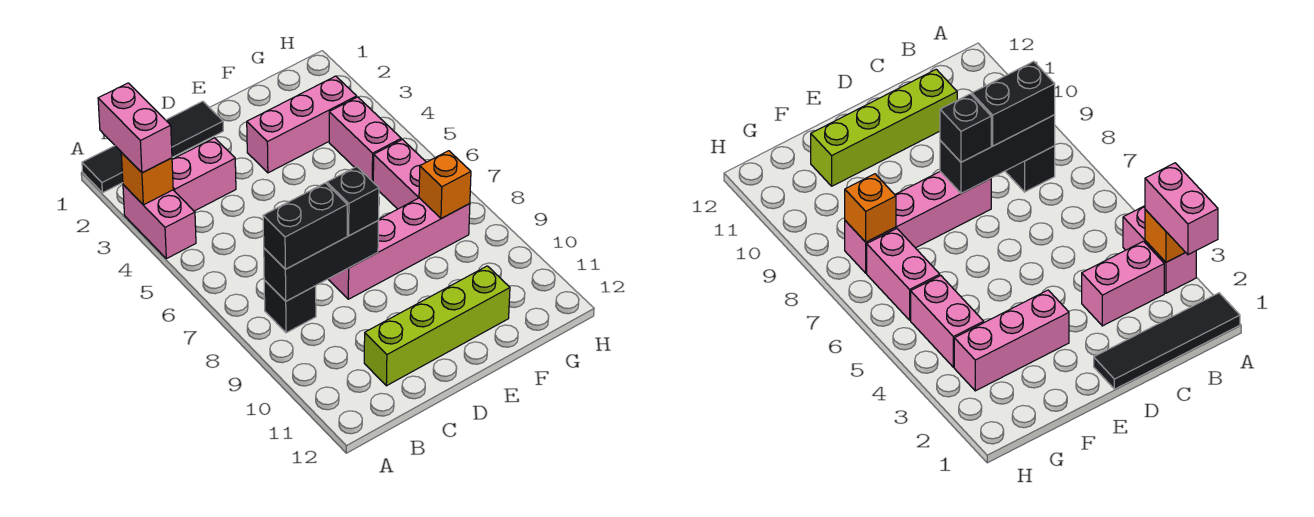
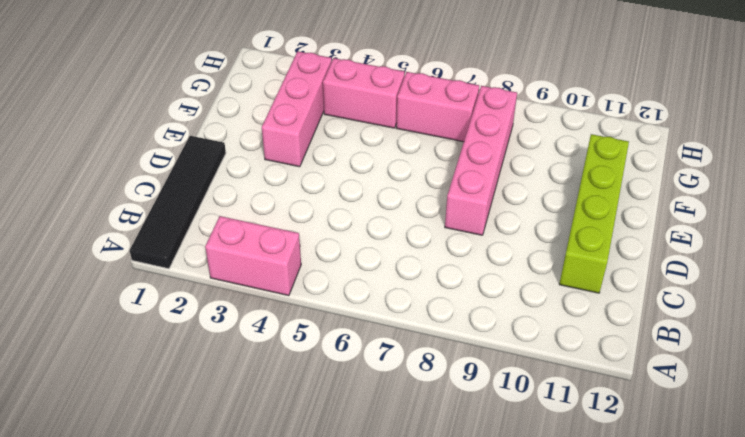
none -> pink 1x2 brick [172,138,236,211]
none -> black 1x1 brick [264,280,316,333]
none -> orange 1x1 brick [121,153,173,205]

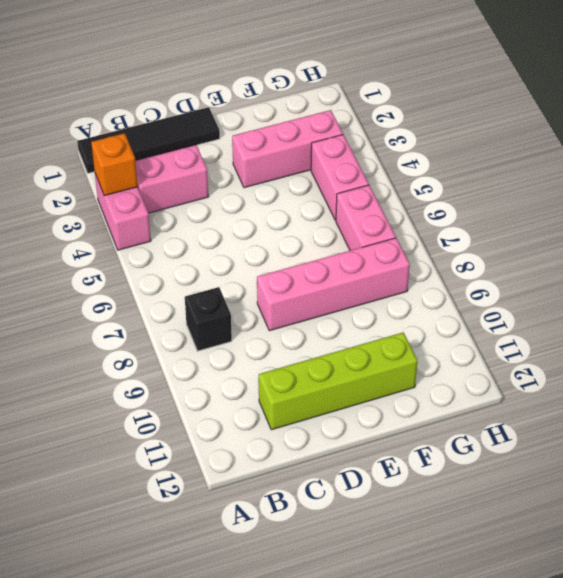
none -> black 1x3 brick [264,220,379,301]
none -> orange 1x1 brick [419,151,471,219]
none -> pink 1x2 brick [98,83,172,173]

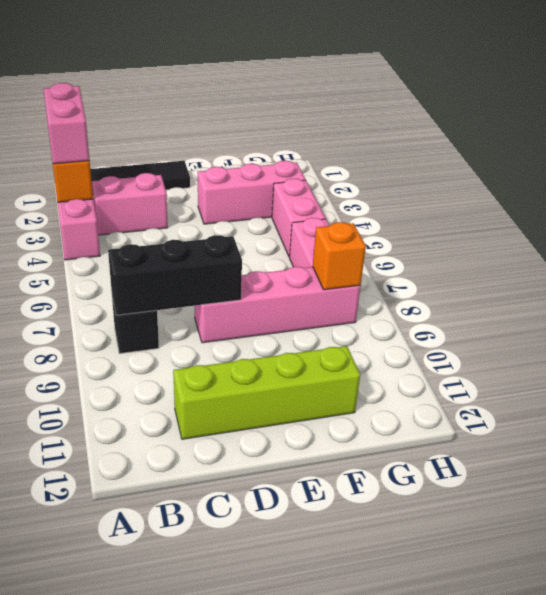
none -> black 1x2 brick [263,183,347,269]
none -> black 1x1 brick [327,167,379,236]

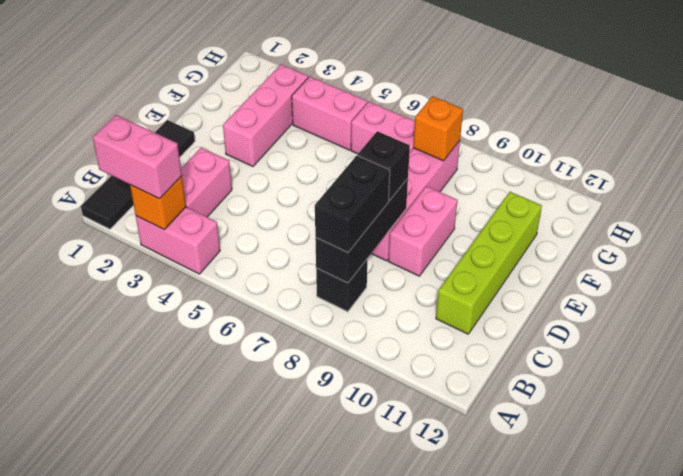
pink 1x2 brick [388,186,457,276] -> none

